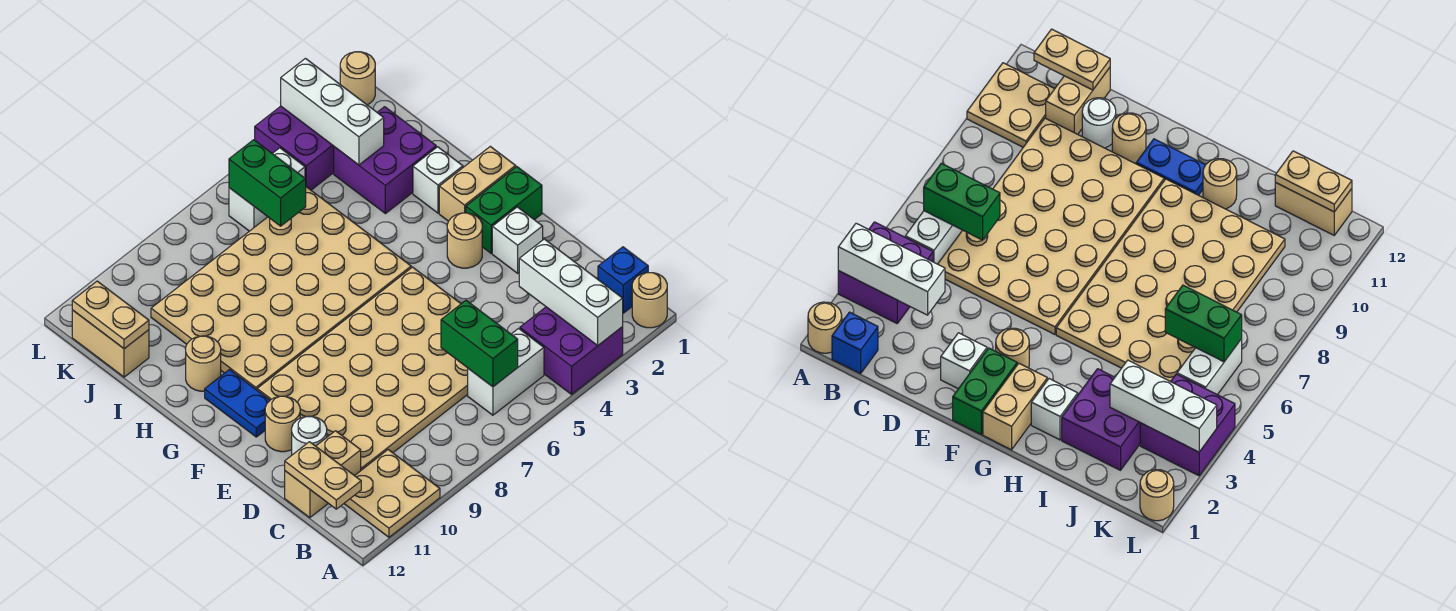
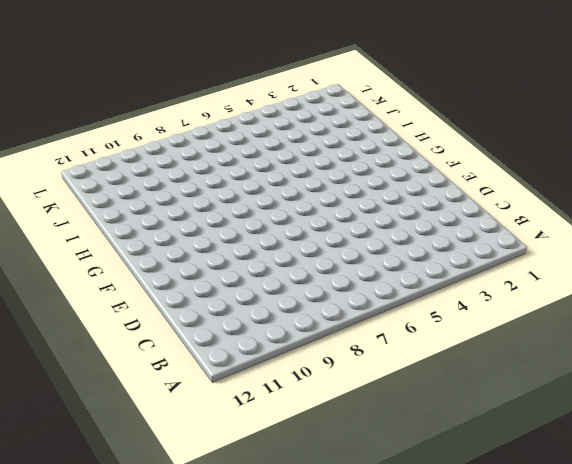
none -> tan 1x1 round brick [632,273,667,328]
none -> purple 2x2 brick [520,307,623,394]
none -> tan 2x2 plate [344,450,440,537]

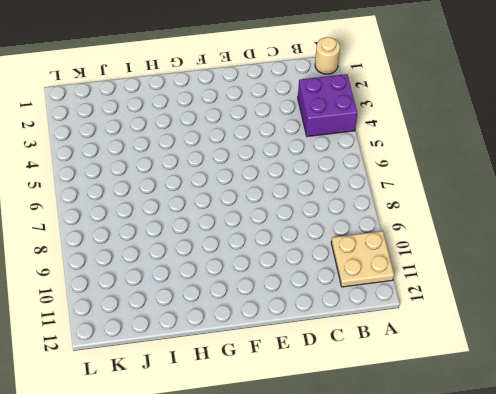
none -> blue 1x1 brick [598,247,648,313]
none -> white 1x2 brick [468,328,544,415]
none -> tan 4x6 plate [257,267,468,470]

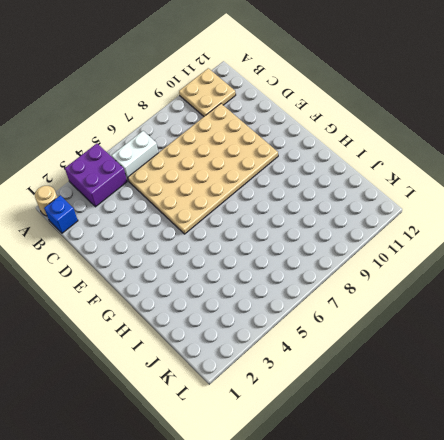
none -> tan 1x2 brick [285,431,361,518]
none -> white 1x1 round brick [292,416,327,455]
none -> white 1x1 brick [492,207,543,273]

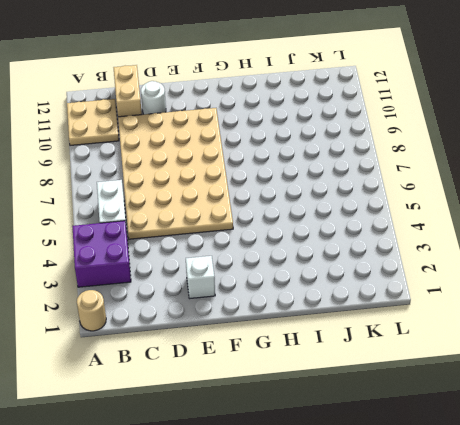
none -> blue 1x1 brick [598,247,648,313]
none -> tan 1x1 round brick [265,396,300,452]
none -> green 1x2 brick [466,167,542,253]

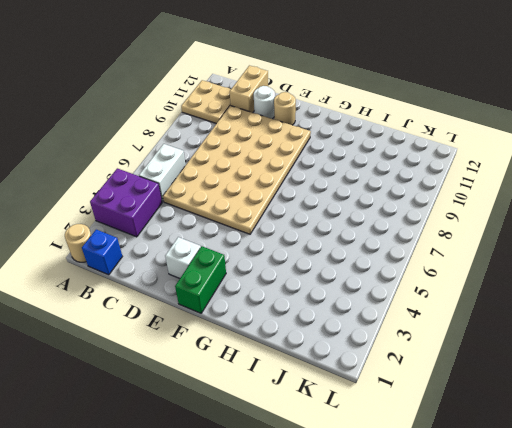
none -> tan 1x1 round brick [447,213,482,268]
none -> blue 1x2 plate [205,370,270,437]
none -> tan 1x2 brick [439,146,516,221]

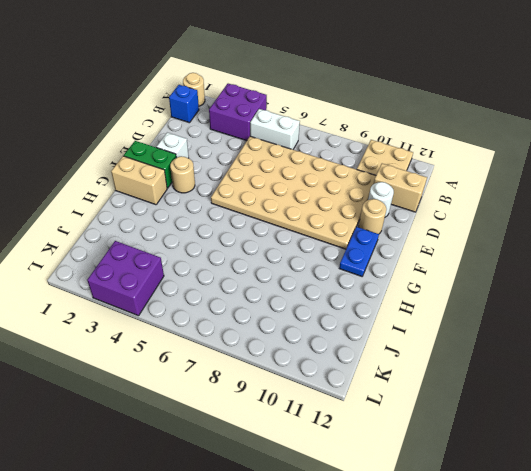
none -> tan 4x6 plate [151,187,411,390]
none -> white 1x1 brick [413,147,463,213]
none -> tan 1x1 round brick [186,336,221,391]

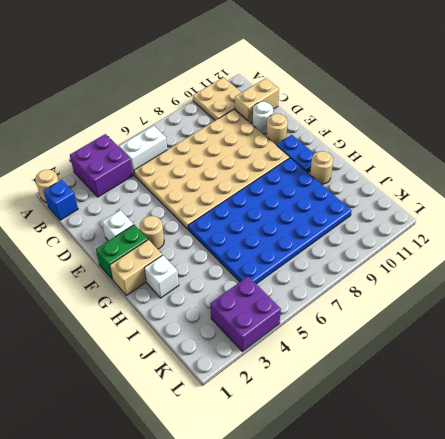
blue 4x6 plate [188,158,352,284] -> tan 4x6 plate [151,187,411,390]
none -> purple 2x2 brick [334,107,436,214]
none -> tan 1x2 brick [72,310,149,377]
none -> white 1x2 brick [229,148,305,231]

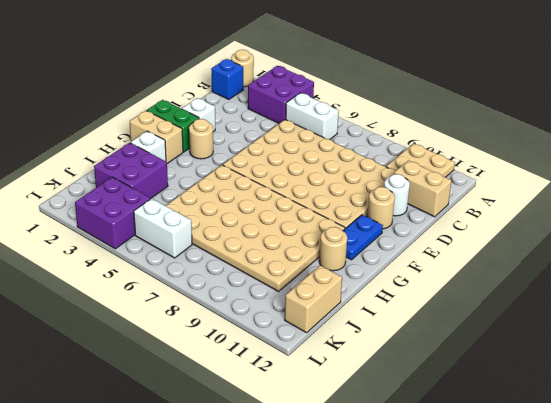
none -> tan 1x1 round brick [340,52,375,105]
none -> white 1x3 brick [519,239,623,345]
none -> green 1x2 brick [441,300,518,387]

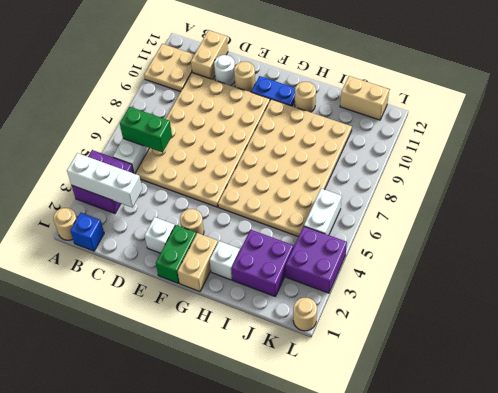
none -> tan 1x2 plate [285,442,361,509]
none -> white 1x3 brick [281,59,384,165]
none -> green 1x2 brick [229,140,306,226]

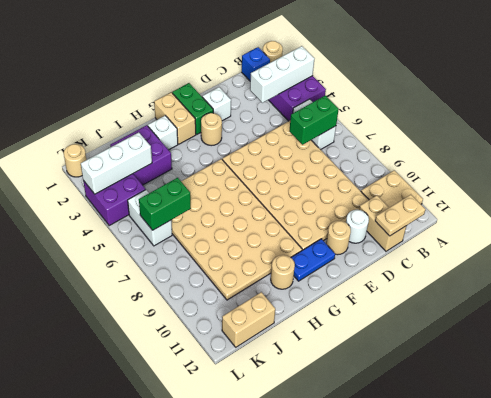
none -> tan 1x2 plate [72,281,149,349]

